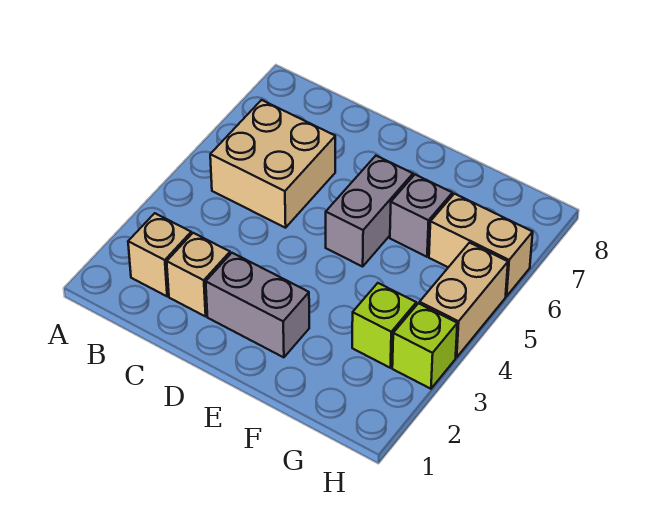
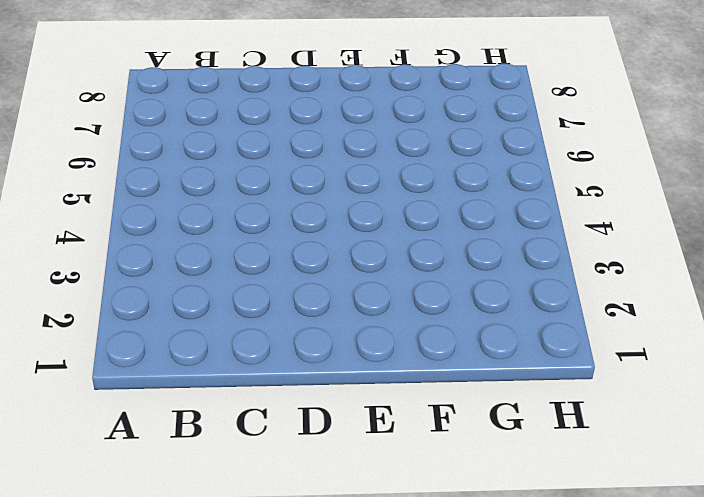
none -> tan 1x1 brick [128,213,191,296]
none -> tan 2x2 brick [210,100,335,228]

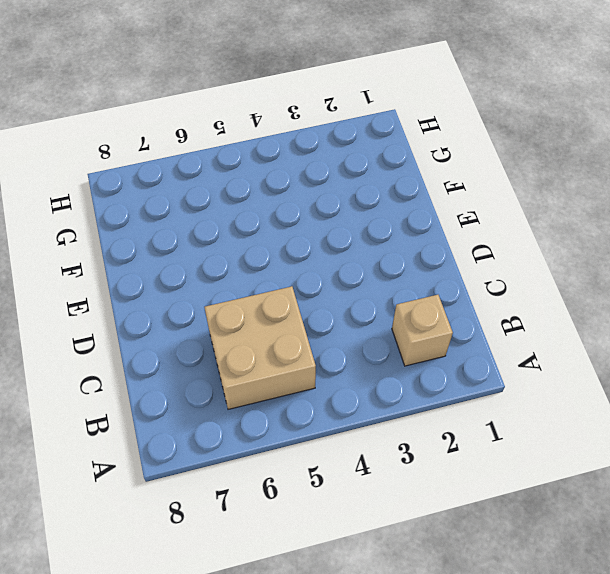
none -> tan 1x1 brick [167,233,230,316]
none -> grey 1x2 brick [206,253,309,357]

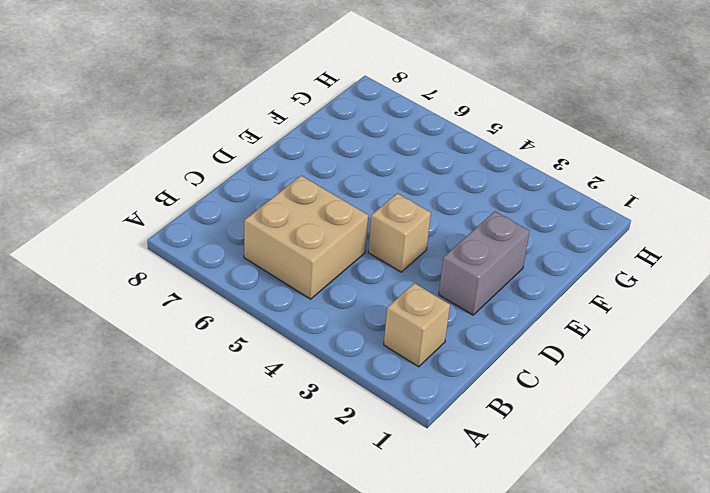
tan 1x1 brick [368,193,431,272] -> tan 1x1 brick moved to [167,233,230,316]
none -> grey 1x2 brick [326,156,413,267]
none -> grey 1x1 brick [390,175,452,257]

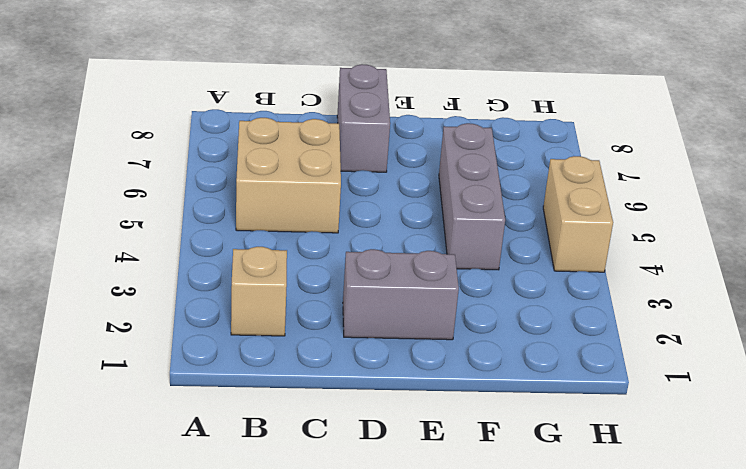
grey 1x2 brick [337,64,390,172] -> grey 1x2 brick moved to [326,156,413,267]
grey 1x3 brick [439,123,505,270] -> grey 1x1 brick [390,175,452,257]
none -> tan 1x1 brick [167,233,230,316]
none -> lime 1x1 brick [352,283,416,368]

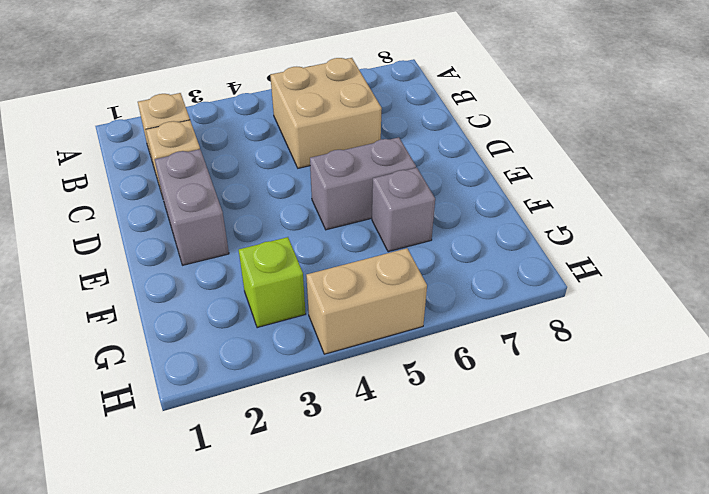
none -> tan 1x2 brick [429,194,533,296]
none -> lime 1x1 brick [392,303,457,389]

